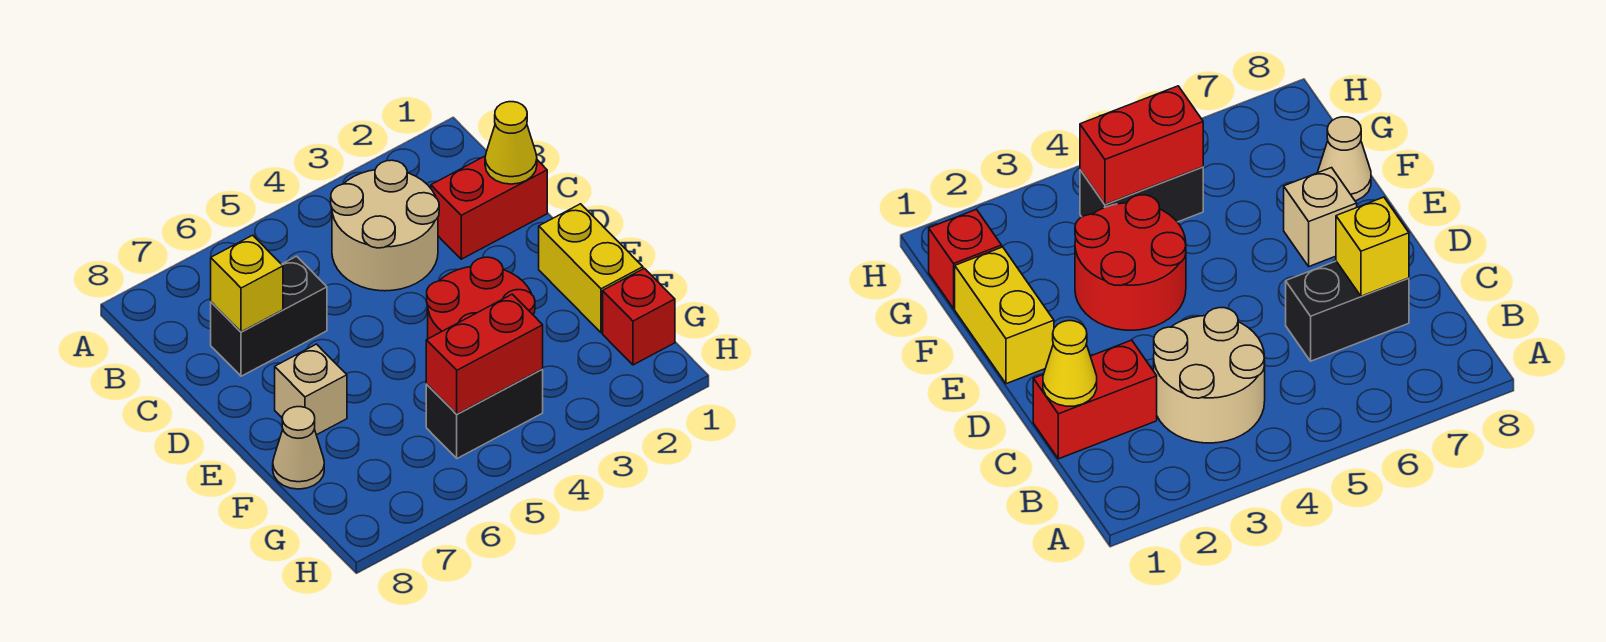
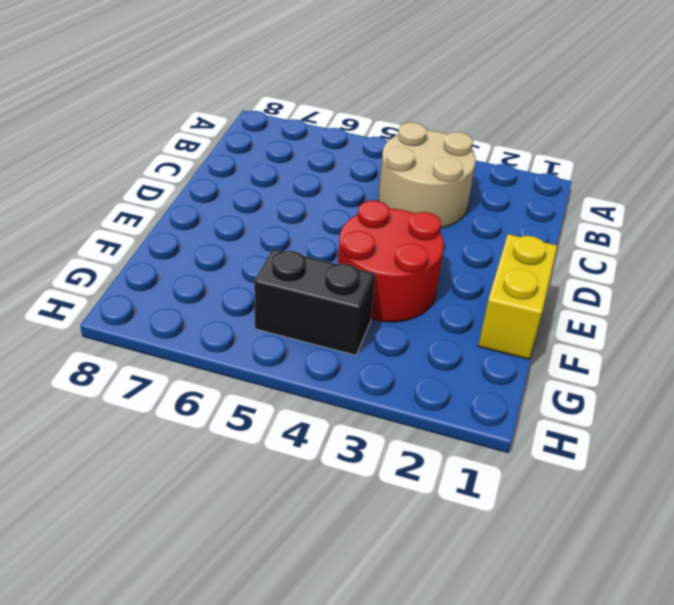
none -> red 1x2 brick [431,156,547,259]
none -> black 1x2 brick [211,256,327,376]
none -> tan 1x1 brick [275,344,347,435]

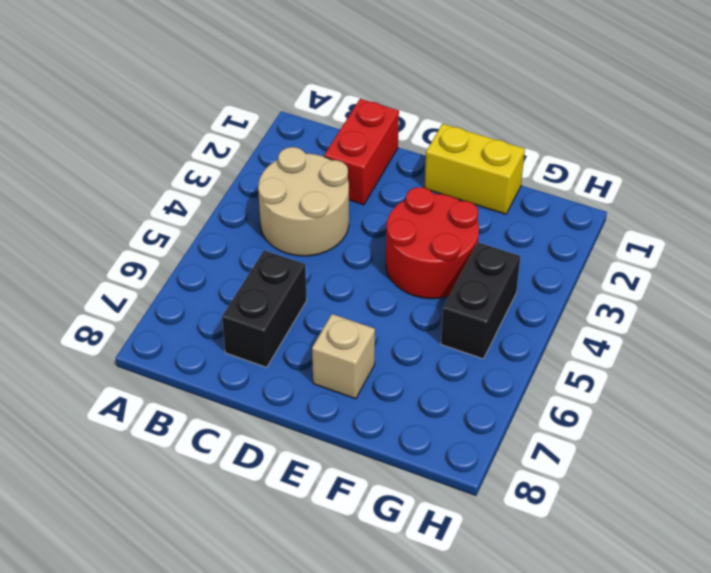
none -> tan 1x1 cone [273,407,324,489]
none -> red 1x1 brick [603,268,675,365]
none -> yellow 1x1 cone [485,102,537,184]

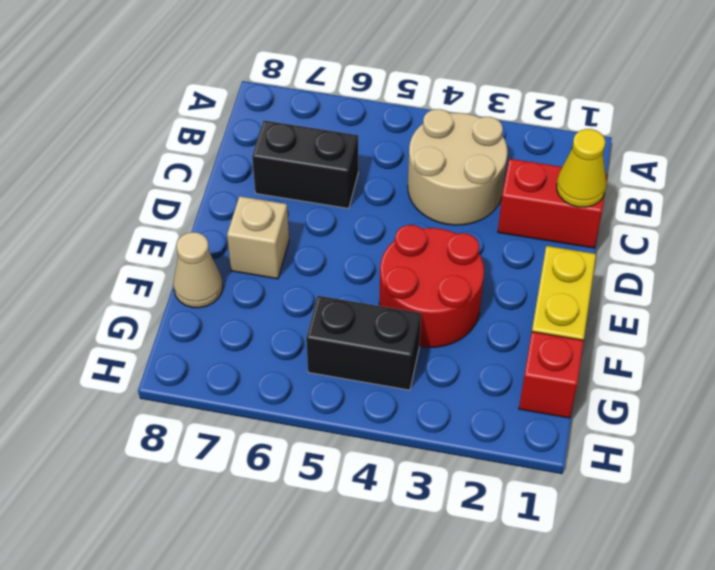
none -> yellow 1x1 brick [211,235,283,332]
none -> red 1x2 brick [426,294,543,414]

